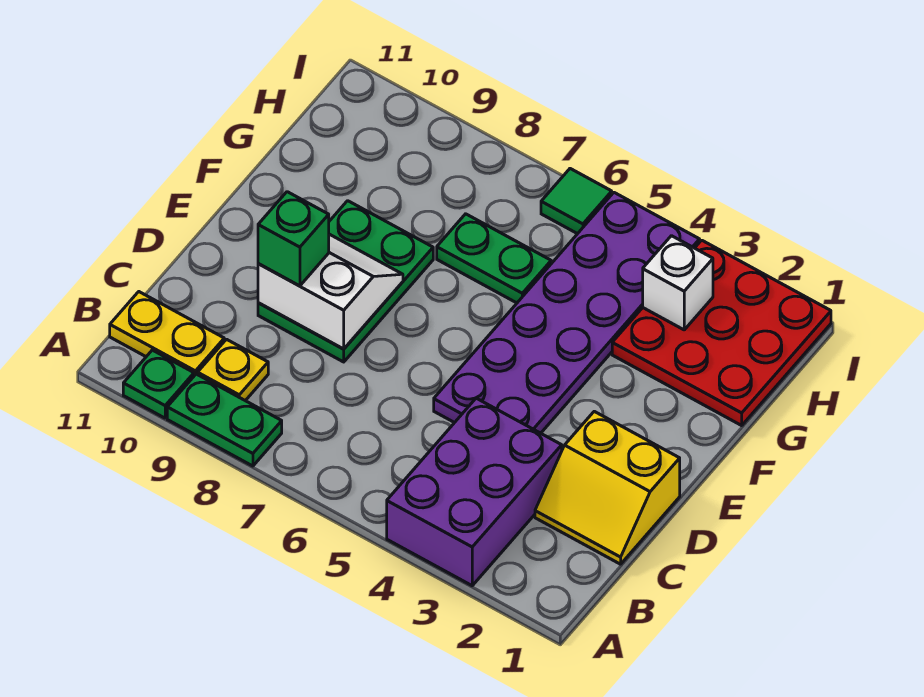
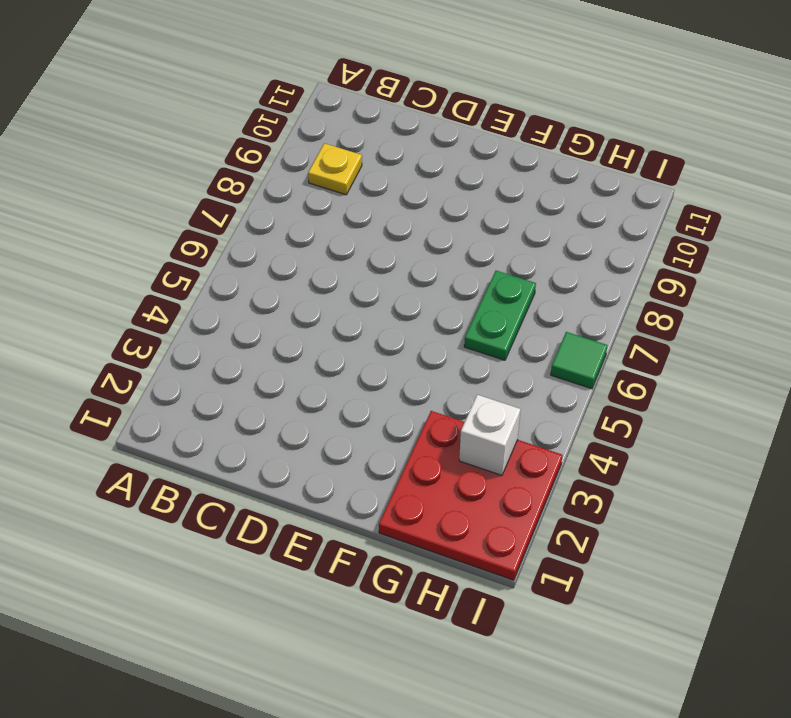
none -> purple 2x3 brick [387,398,562,586]
none -> green 1x2 plate [167,374,282,466]
none -> green 1x1 plate [123,350,194,418]

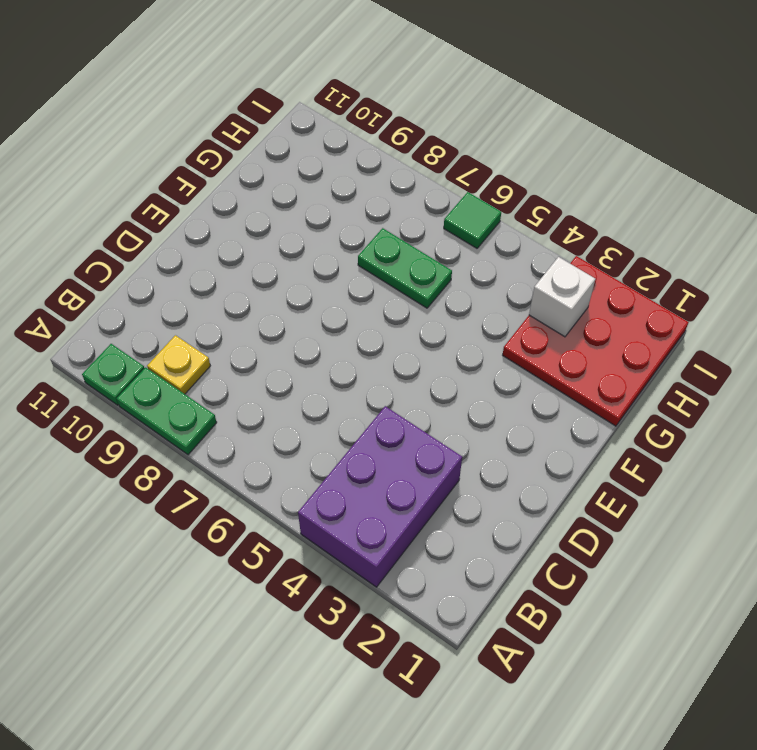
none -> yellow 1x2 plate [110,292,224,376]
none -> yellow 2x2 slope [535,411,680,564]
none -> purple 2x6 plate [434,193,700,433]

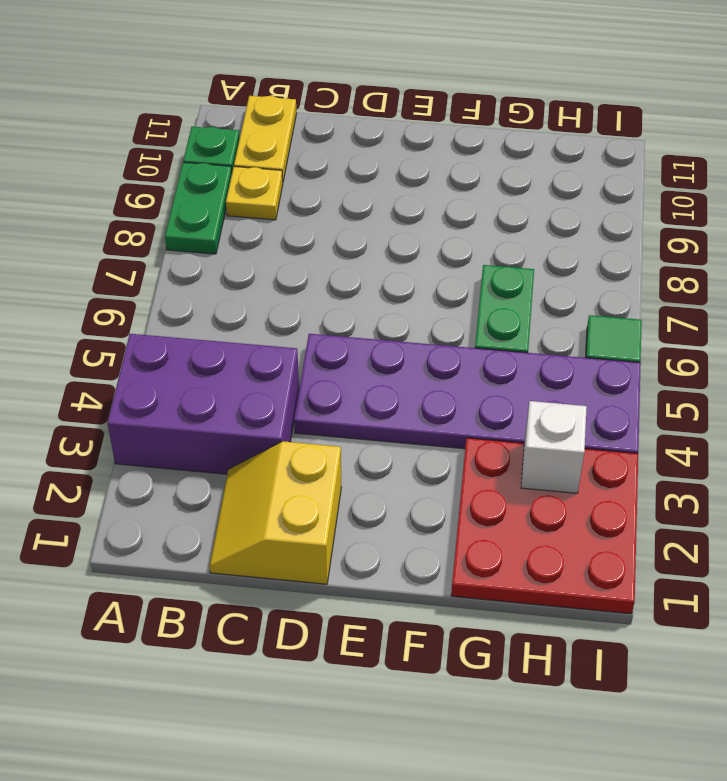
none -> green 2x3 plate [258,201,433,362]
none -> white 2x2 slope [258,234,403,349]
none -> green 1x1 brick [258,192,329,286]

